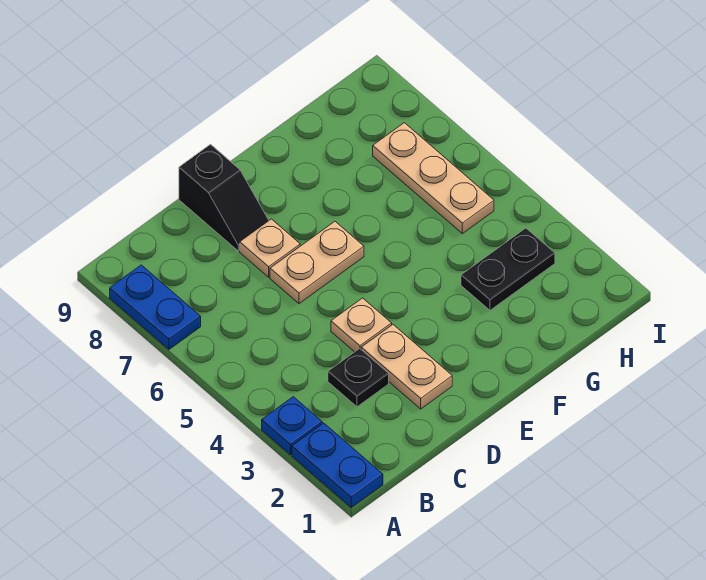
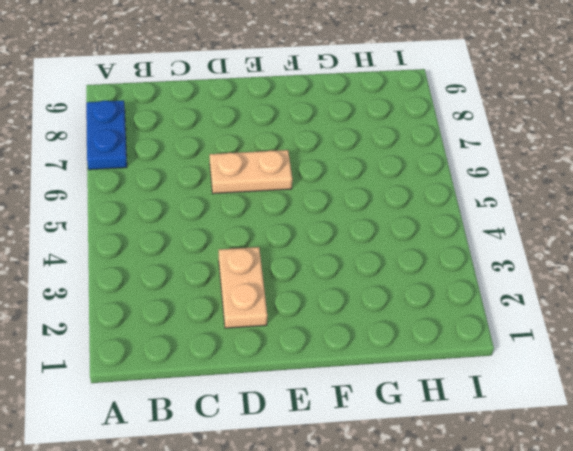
none -> blue 1x2 plate [292,423,383,508]
none -> blue 1x1 plate [262,397,322,455]

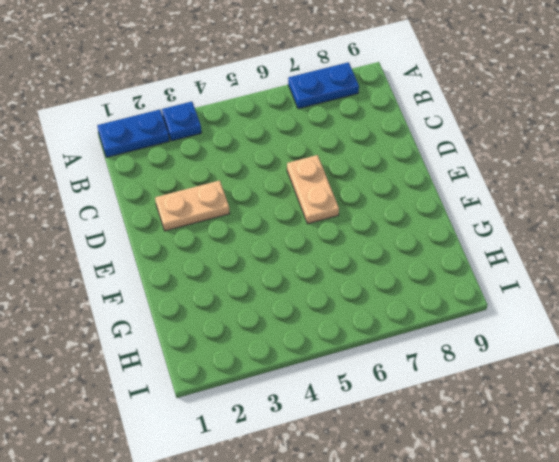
none -> black 1x1 plate [328,349,389,407]
none -> tan 1x1 plate [331,298,392,352]

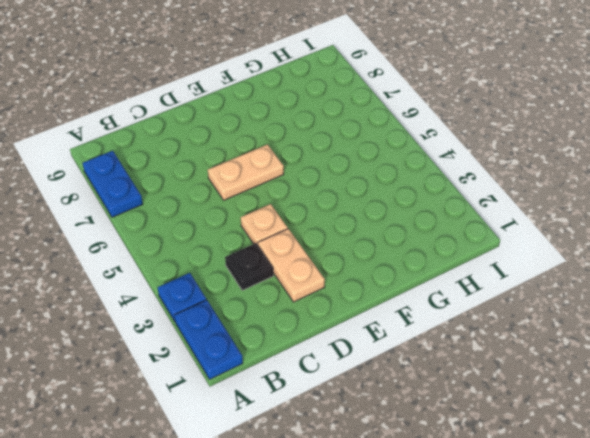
none -> tan 1x1 plate [240,219,300,277]
none -> black 1x2 slope [179,144,269,251]

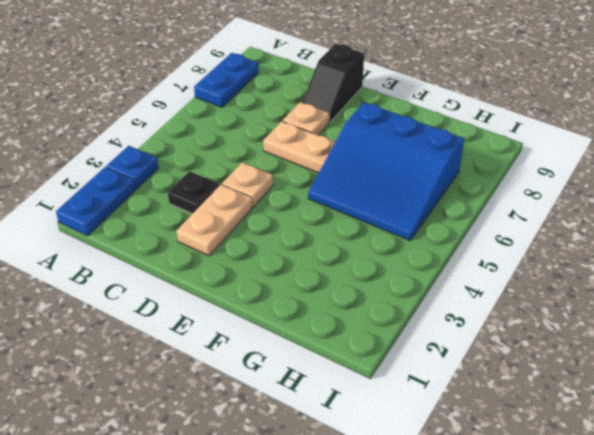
blue 3x3 slope [308,102,464,240] -> tan 1x3 plate [373,123,494,234]
none -> black 1x2 plate [461,228,555,310]

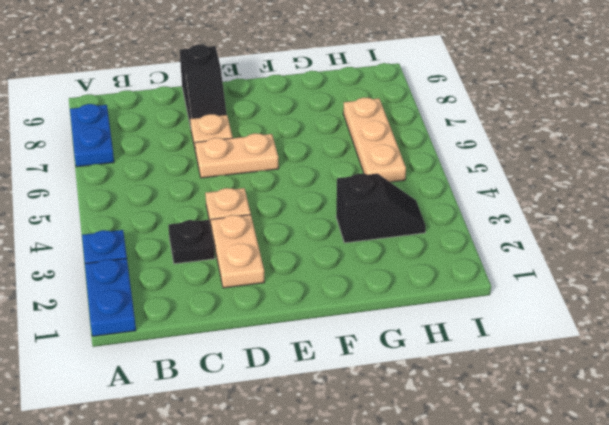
black 1x2 slope [336,174,426,243] -> black 1x2 plate [461,228,555,310]

